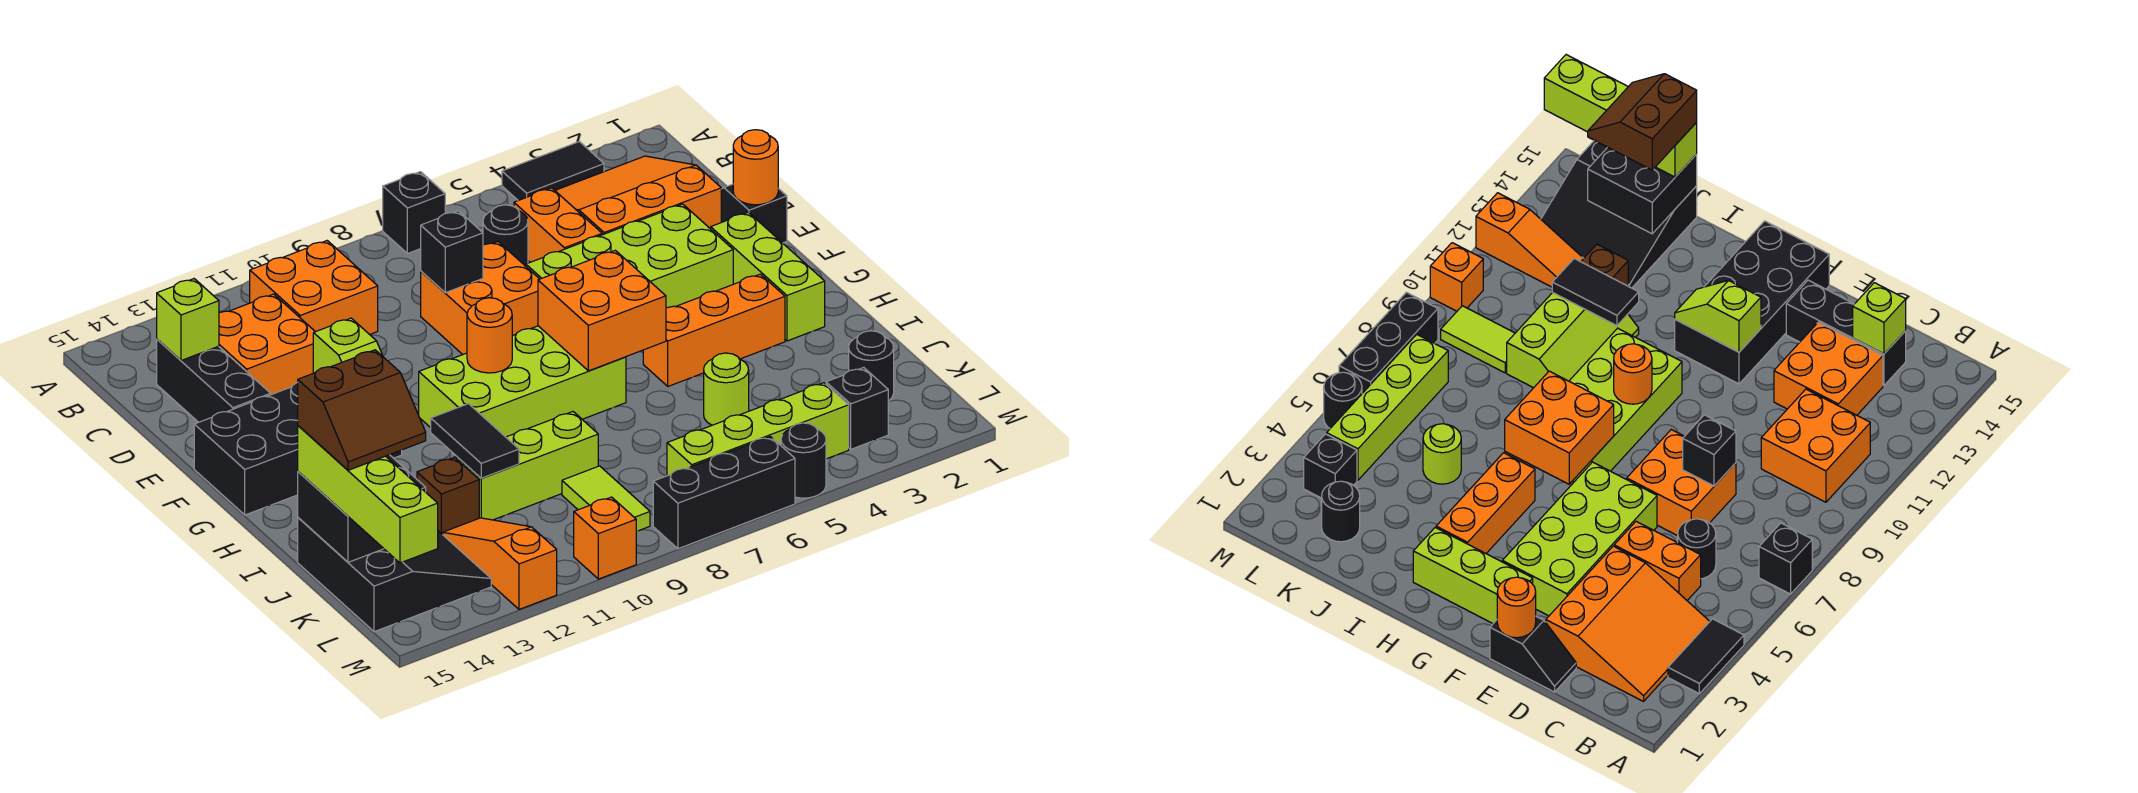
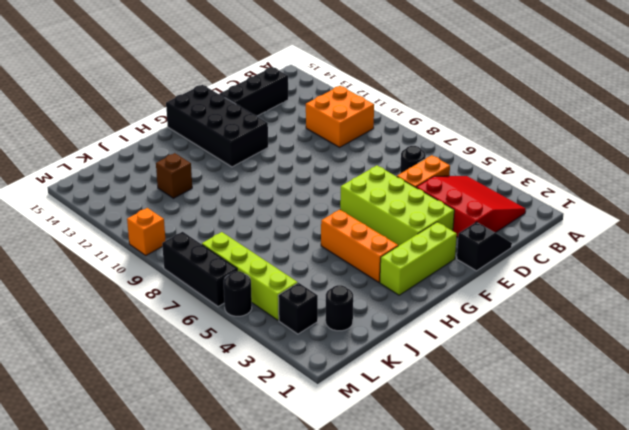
red 3x3 slope [416,176,526,237] -> orange 3x3 slope [555,156,721,235]
none -> black 1x2 tile [502,142,604,201]
none -> black 1x1 brick [383,172,445,254]
none -> orange 2x2 brick [219,294,315,395]
none -> orange 2x2 brick [421,242,539,355]

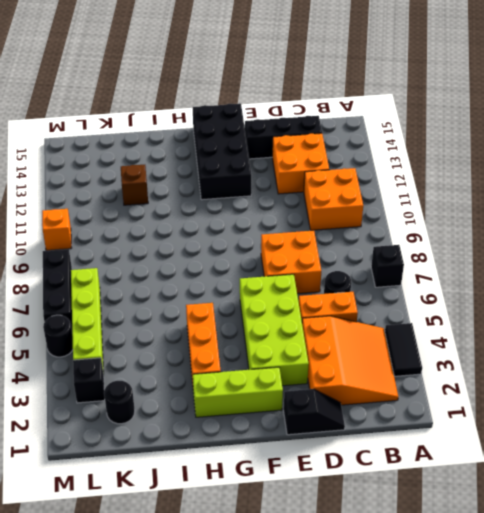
none -> lime 2x4 brick [419,326,626,437]
none -> lime 2x3 slope [454,412,598,520]
none -> lime 1x1 round brick [704,353,749,425]
none -> black 3x3 slope [298,518,491,632]

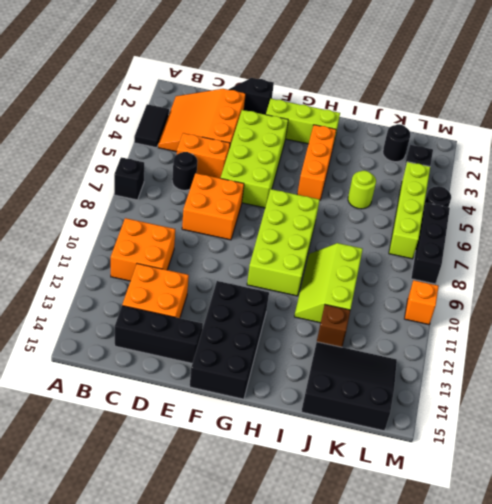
none -> lime 1x2 tile [562,466,650,531]
none -> orange 1x3 slope [443,518,557,609]
none -> lime 1x1 brick [157,279,219,361]
none -> black 1x1 brick [421,211,483,293]

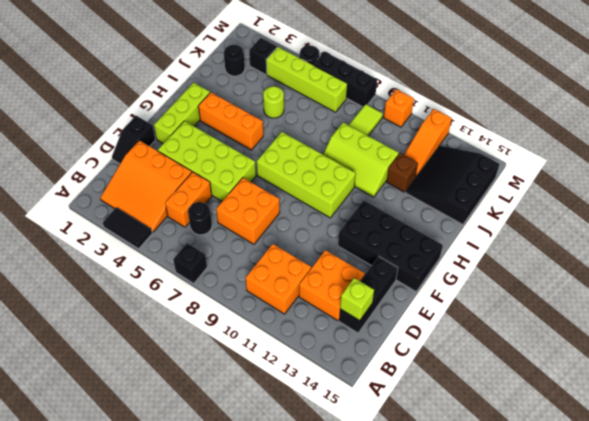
none -> black 1x1 brick [421,211,483,293]
none -> orange 1x1 round brick [733,130,778,205]
none -> lime 1x2 slope [313,318,383,373]
none -> orange 2x2 brick [538,250,666,371]

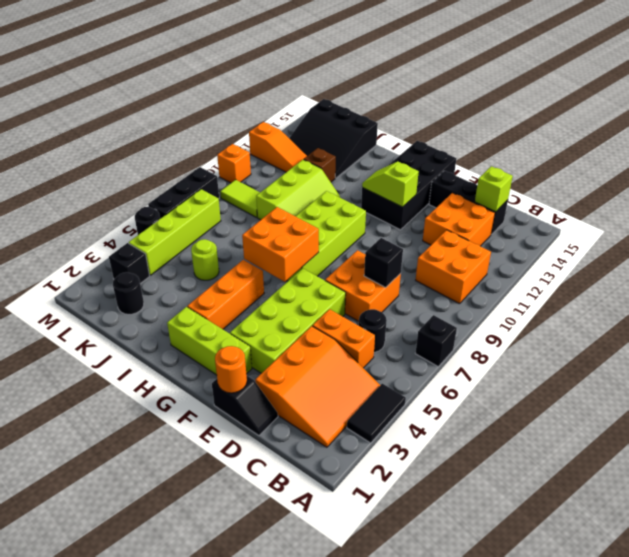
none -> orange 1x1 round brick [467,298,512,373]
none -> black 1x2 tile [431,404,519,478]
none -> black 2x2 brick [298,455,426,562]
none -> lime 1x4 brick [298,426,438,563]

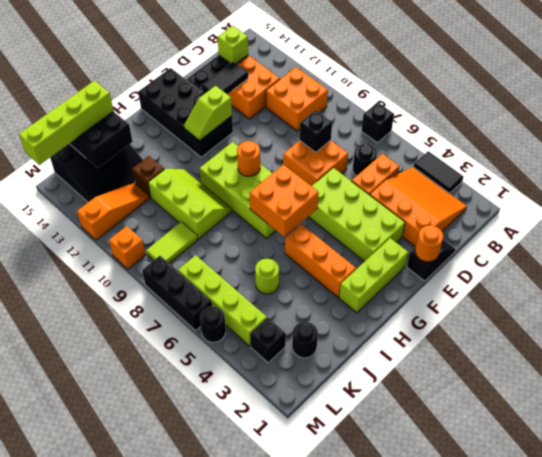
black 1x2 tile [202,61,248,94] -> black 1x2 tile moved to [431,404,519,478]
none -> brown 2x2 slope [298,350,426,470]

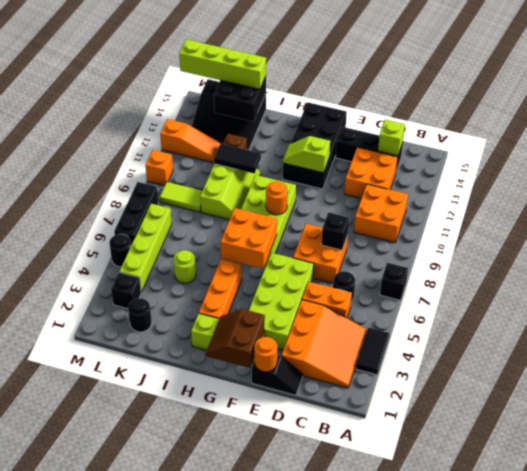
brown 2x2 slope [206,309,265,368] -> brown 2x2 slope moved to [298,350,426,470]

